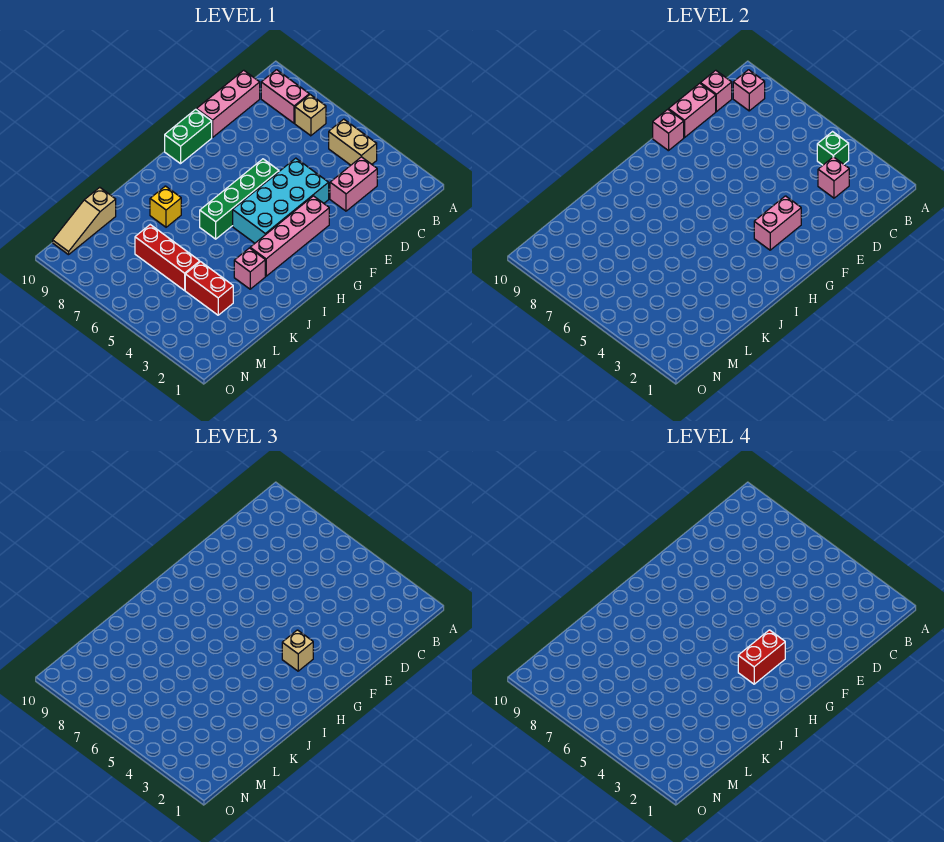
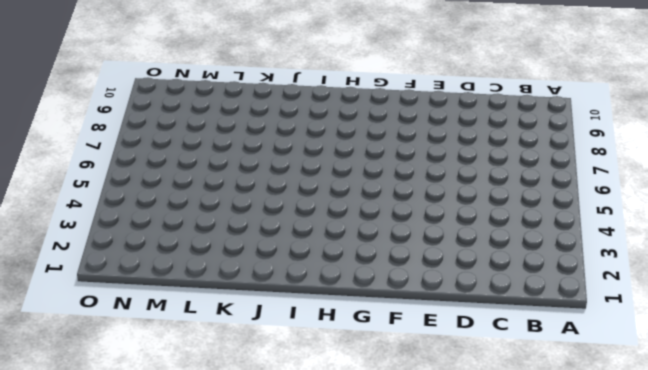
none -> tan 1x2 brick [329,119,377,165]
none -> tan 1x1 brick [295,95,326,136]
none -> pink 1x2 brick [261,70,309,123]

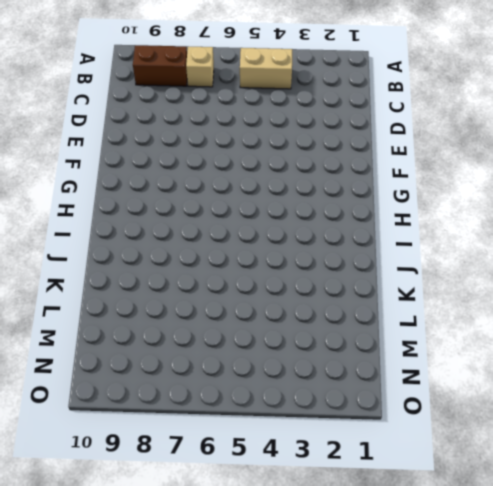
brown 1x2 brick [133,45,187,86] -> pink 1x2 brick [261,70,309,123]
none -> pink 1x2 brick [330,157,377,211]
none -> pink 1x3 brick [197,70,260,138]
none -> cyan 2x4 brick [233,158,329,243]

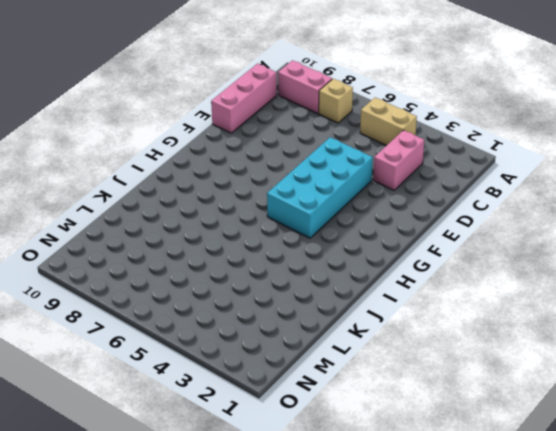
none -> pink 1x4 brick [250,196,329,276]
none -> green 1x4 brick [200,159,279,239]
none -> green 1x2 brick [165,109,212,164]

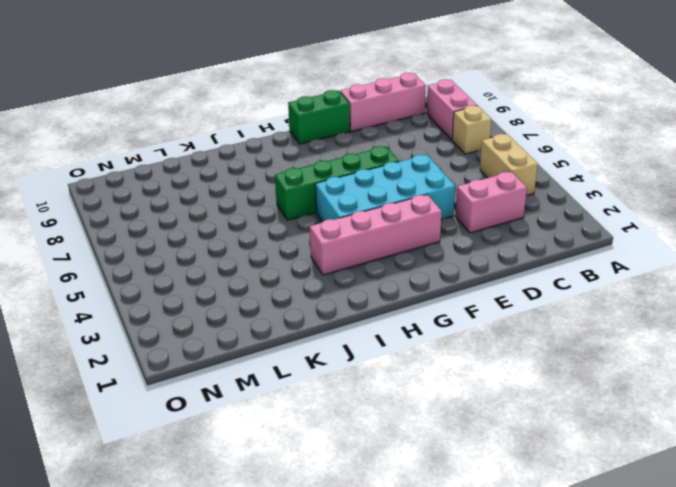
none -> pink 1x1 brick [234,248,265,289]
none -> yellow 1x1 brick [150,186,181,227]
none -> red 1x2 brick [185,262,233,315]

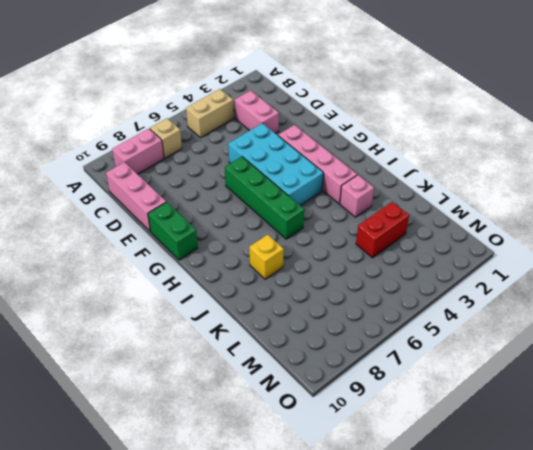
none -> red 1x3 brick [135,225,200,290]
none -> tan 1x3 slope [53,187,116,255]
none -> green 1x1 brick [817,132,849,165]

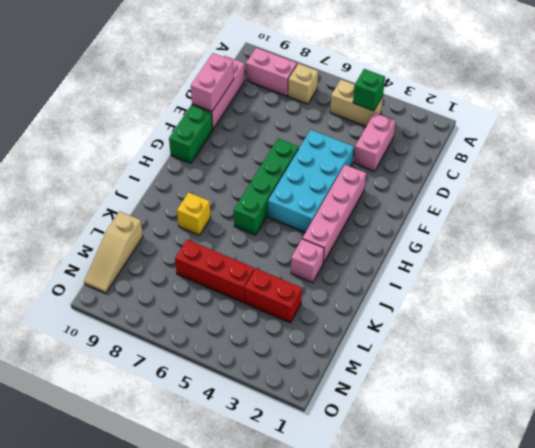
none -> pink 1x1 brick [733,70,765,111]
none -> pink 1x1 brick [818,157,849,198]
none -> pink 1x1 brick [700,70,732,112]

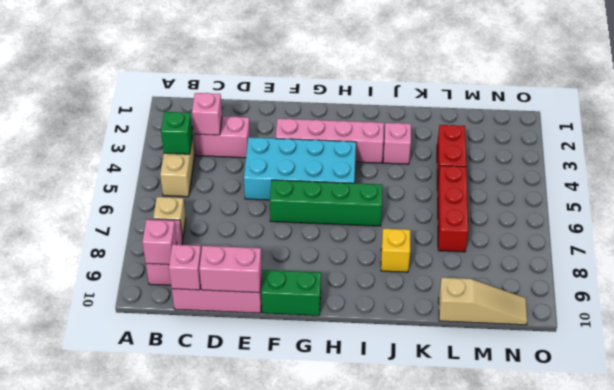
none -> pink 1x2 brick [754,196,801,250]
none -> pink 1x1 brick [653,109,684,151]
none -> tan 1x1 brick [282,630,313,671]

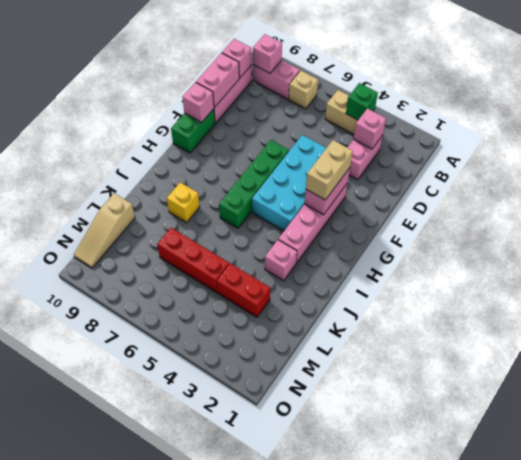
tan 1x2 brick [306,140,353,200] -> tan 1x1 brick [282,630,313,671]
none -> red 1x2 brick [738,630,785,684]

